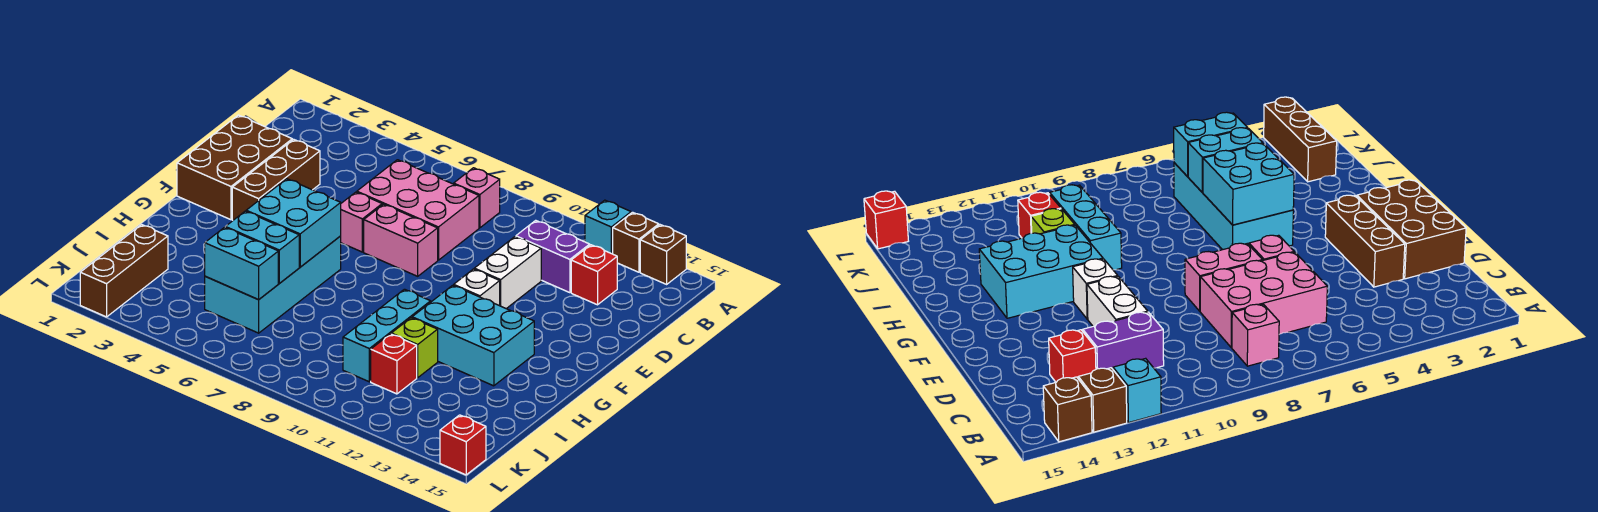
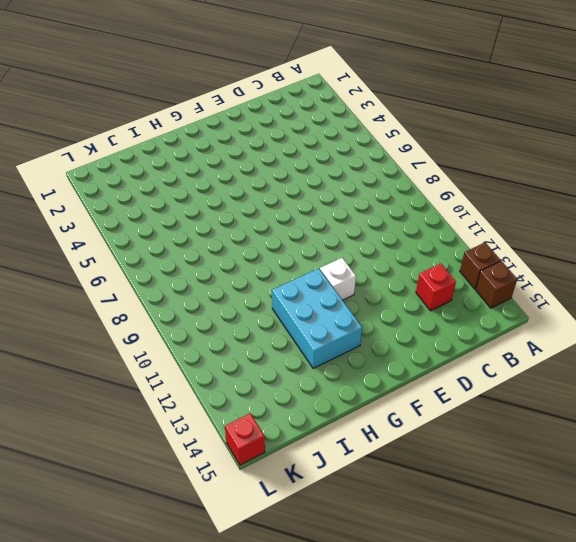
none -> cyan 1x1 brick [585,200,631,254]
none -> pink 1x1 brick [454,168,500,228]
none -> pink 2x3 brick [357,160,479,260]

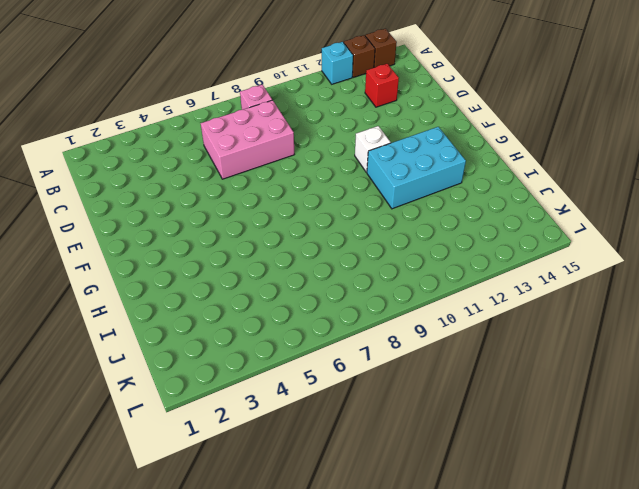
none -> purple 1x2 brick [516,220,590,293]
none -> brown 2x3 brick [177,115,292,220]
none -> brown 1x3 brick [232,139,320,220]

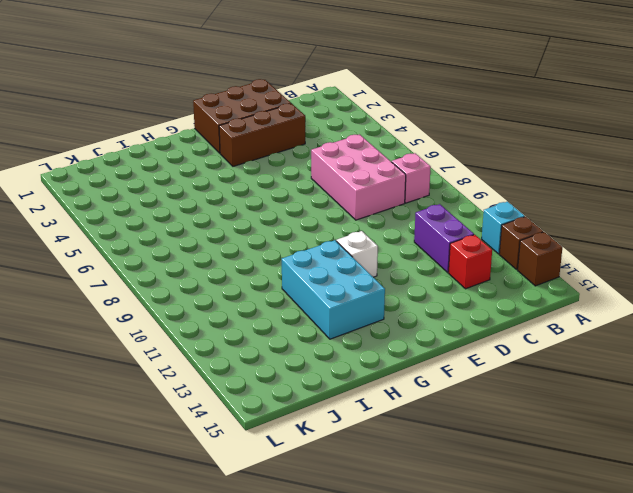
none -> white 1x2 brick [474,237,541,309]
none -> pink 1x1 brick [341,192,382,252]
none -> pink 1x2 brick [364,204,438,276]

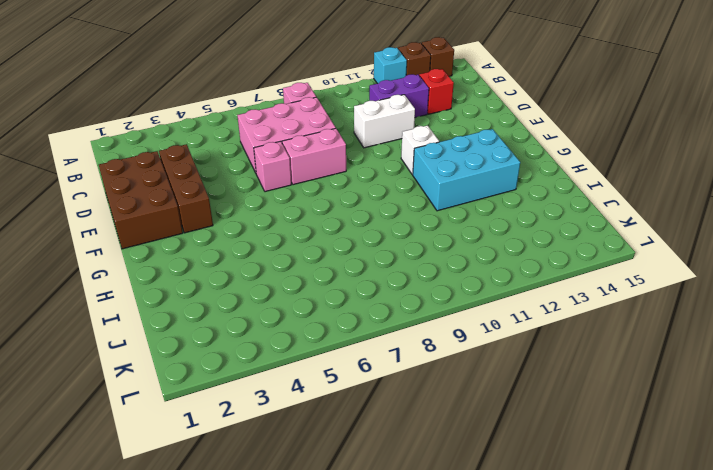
white 1x2 brick [354,95,415,148] -> white 1x2 brick turned to [474,237,541,309]
none -> cyan 2x4 brick [205,236,341,333]
none -> cyan 1x3 brick [343,289,431,382]
none -> lime 1x1 brick [391,318,438,378]

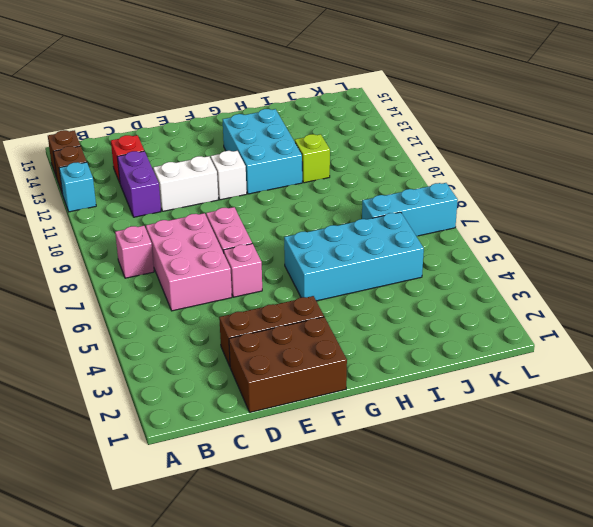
cyan 1x3 brick [362,183,458,236] -> cyan 1x3 brick moved to [343,289,431,382]
none -> brown 1x3 brick [80,225,168,317]
none -> red 1x1 brick [371,334,417,394]
none -> red 1x1 brick [440,415,486,475]

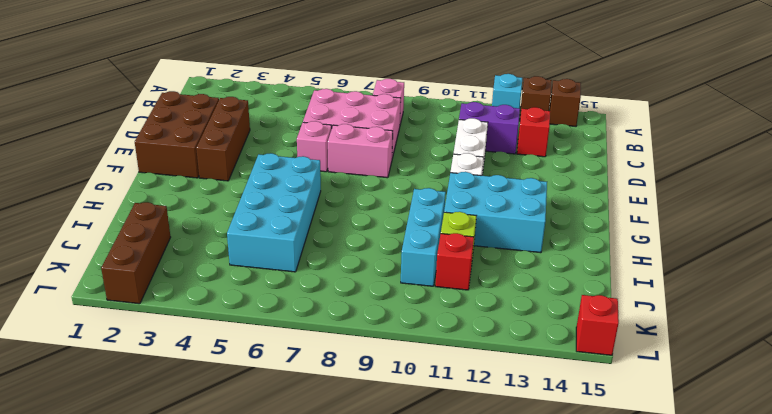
none -> cyan 2x2 brick [246,179,341,267]
none -> cyan 1x2 brick [226,211,299,283]
none -> cyan 1x2 brick [205,227,278,300]

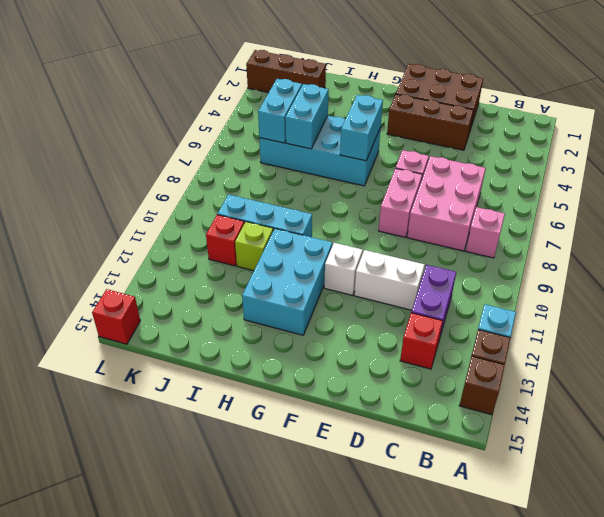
cyan 1x2 brick [340,95,383,161] -> cyan 2x2 brick [246,179,341,267]

